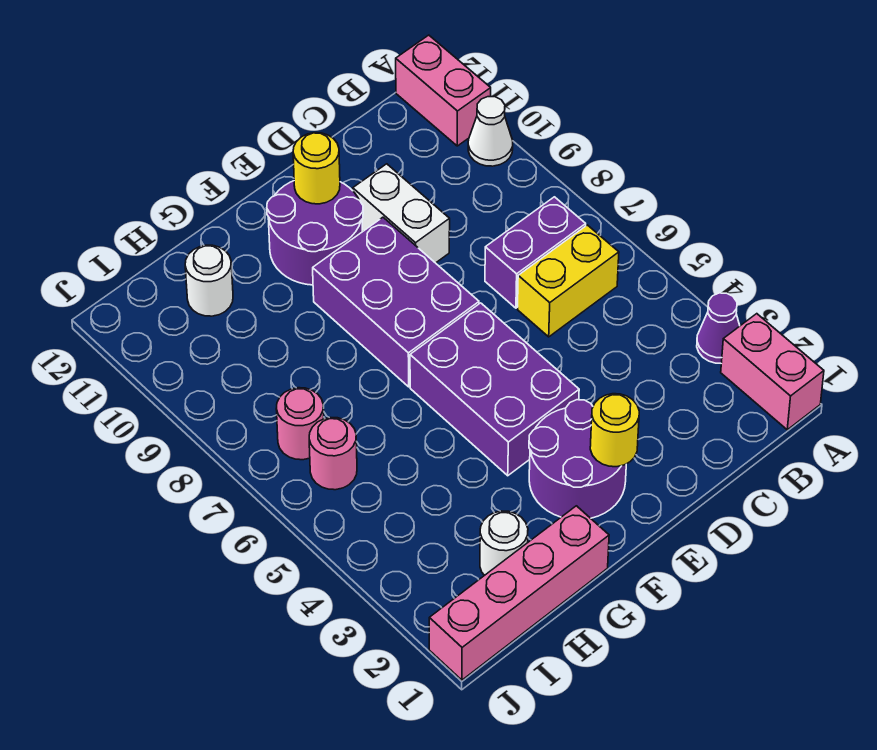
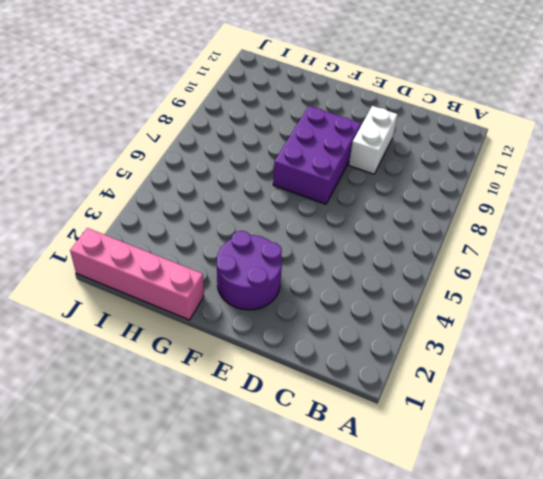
none -> pink 1x2 brick [721,314,824,430]
none -> purple 1x1 cone [697,293,740,363]
none -> white 1x1 cone [468,97,513,166]

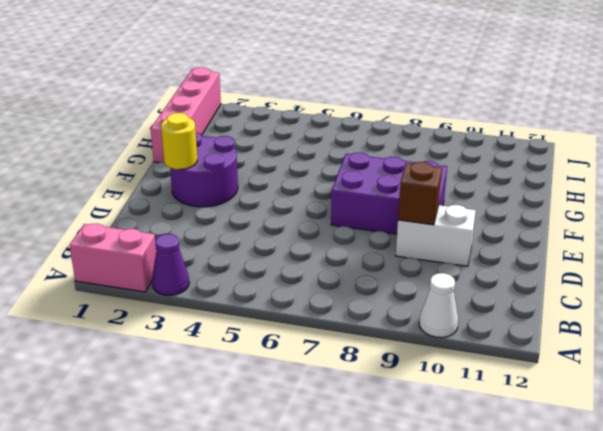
brown 1x1 brick [398,162,442,225] -> none
none -> pink 1x2 brick [396,35,491,146]
none -> yellow 1x2 brick [518,225,619,337]
none -> purple 1x2 brick [485,197,586,308]

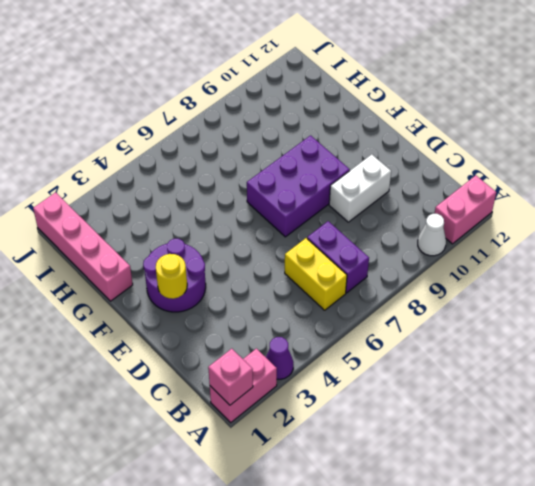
pink 1x1 brick [208,349,253,405] -> none
none -> purple 2x3 brick [410,303,579,476]
none -> purple 2x2 round brick [267,181,363,285]
none -> white 1x1 round brick [480,511,528,575]

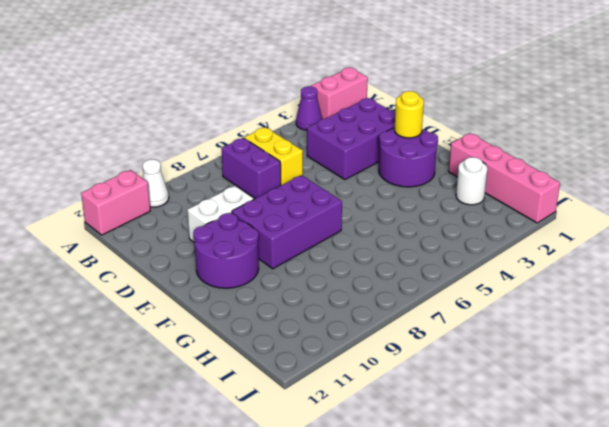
purple 2x3 brick [307,98,395,180] -> purple 2x3 brick moved to [410,303,579,476]
none -> white 1x1 round brick [185,245,233,316]
none -> pink 1x1 round brick [309,418,357,490]
none -> pink 1x1 round brick [276,388,324,460]

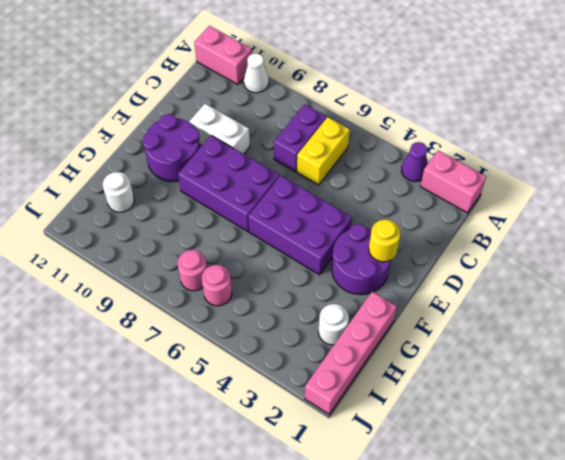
none -> yellow 1x1 round brick [293,133,340,204]

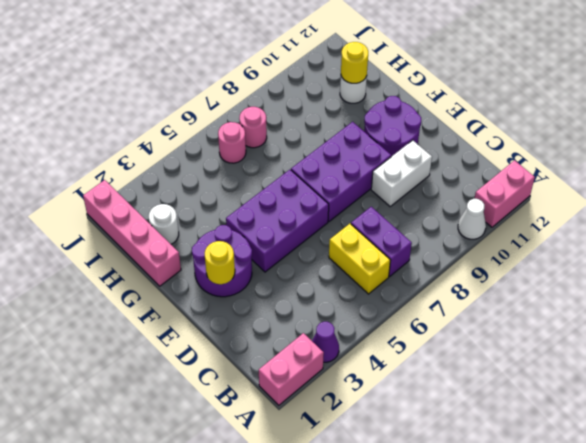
yellow 1x1 round brick [341,42,368,83] -> yellow 1x1 round brick moved to [293,133,340,204]

